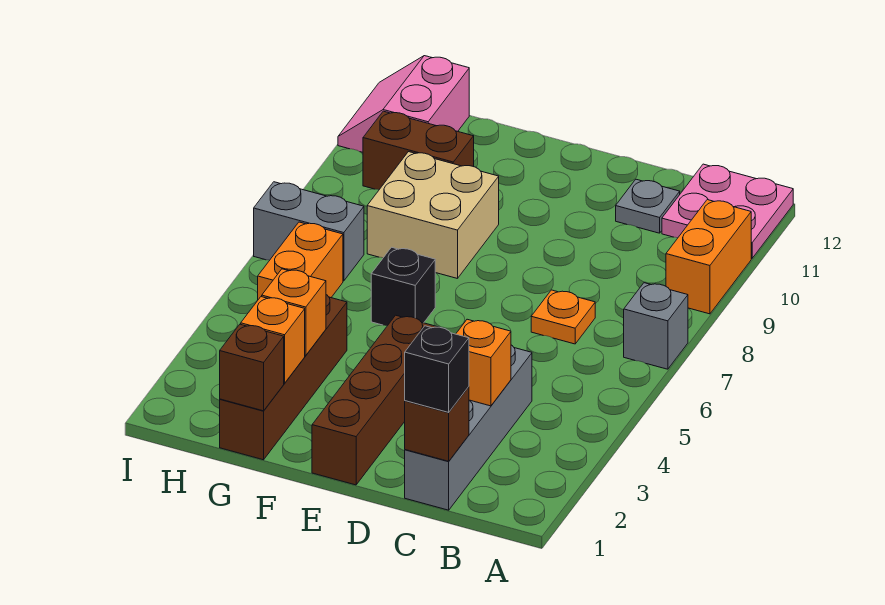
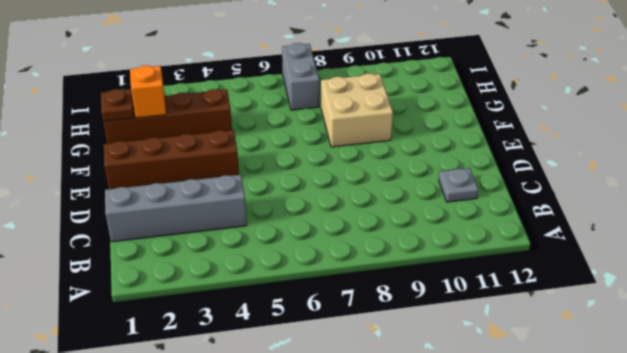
brown 1x1 plate [101,89,134,122] -> brown 1x1 brick [220,324,284,411]
none -> grey 1x1 brick [624,283,688,369]
none -> orange 1x2 brick [666,200,751,314]
none -> pink 2x2 plate [662,164,793,258]

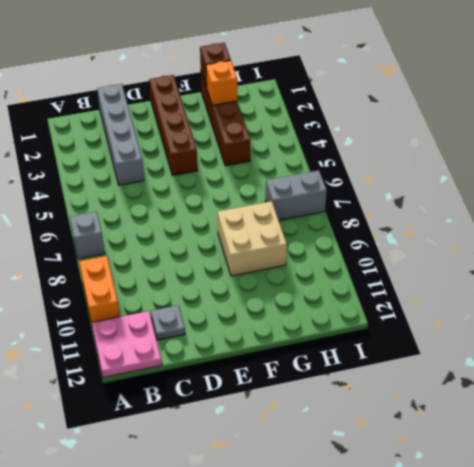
none -> orange 1x1 plate [531,290,595,344]
none -> black 1x1 brick [371,247,435,326]
none -> brown 1x2 brick [363,111,474,190]

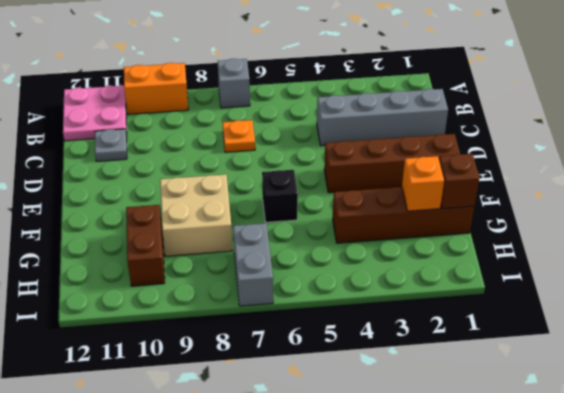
none -> orange 1x2 brick [258,222,343,299]
none -> pink 2x2 slope [338,56,469,152]
none -> brown 1x1 brick [405,387,469,461]

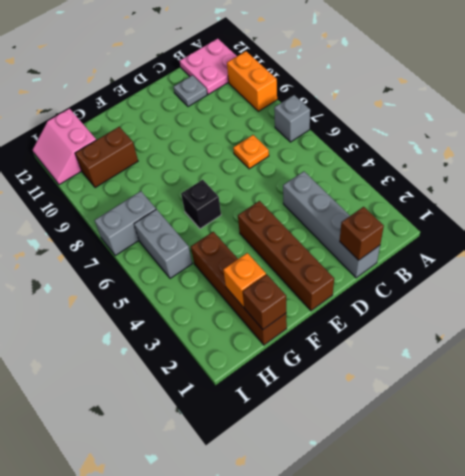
grey 1x2 brick [134,209,192,278] -> orange 1x2 brick [258,222,343,299]
none -> tan 2x2 brick [367,152,499,279]
none -> orange 1x1 brick [456,319,511,406]
none -> orange 1x1 brick [262,269,326,356]

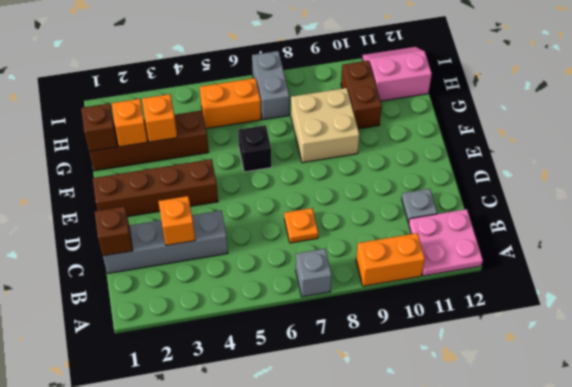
none -> black 1x1 brick [405,326,469,412]

